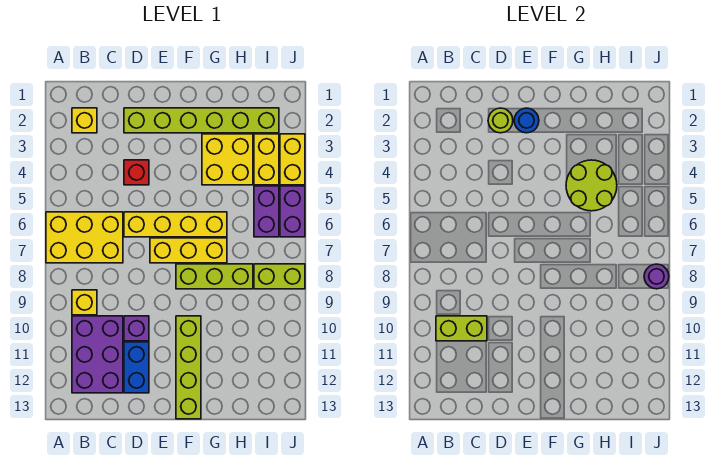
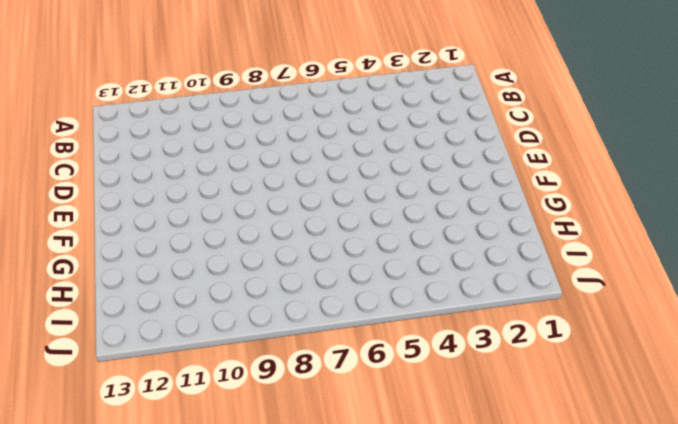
none -> yellow 2x3 brick [46,212,123,263]
none -> yellow 1x1 brick [72,108,97,133]
none -> yellow 1x1 brick [72,290,97,315]

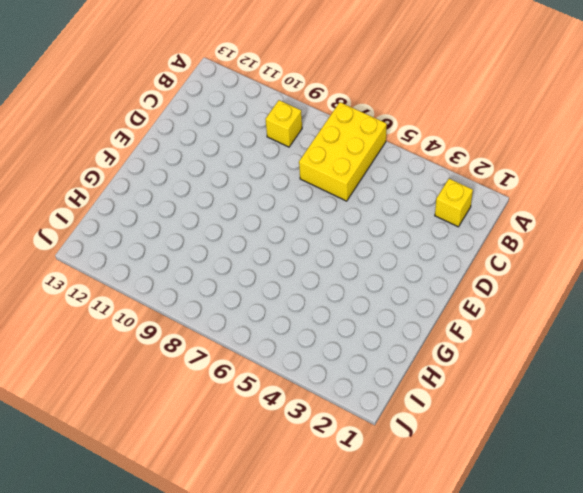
none -> purple 2x3 brick [72,316,123,393]
none -> lime 1x6 brick [124,108,279,133]
none -> red 1x1 brick [124,160,149,185]

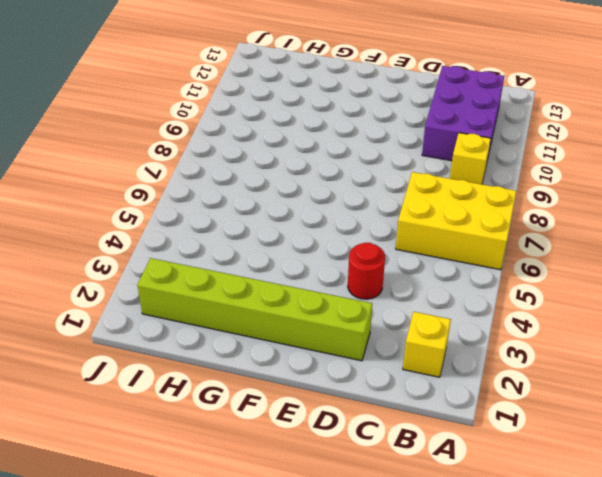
red 1x1 round brick [348,243,385,299] -> red 1x1 brick [124,160,149,185]
none -> yellow 1x4 brick [124,212,227,237]
none -> purple 1x1 brick [124,316,149,341]
none -> blue 1x2 brick [124,342,149,393]

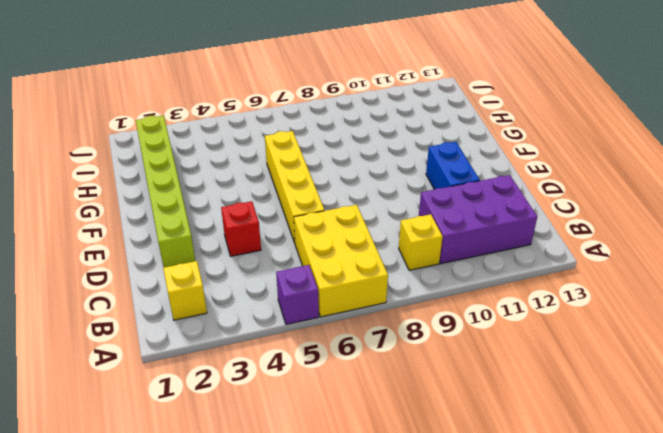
purple 1x1 brick [276,265,319,324] -> purple 1x1 brick moved to [124,316,149,341]
blue 1x2 brick [426,142,480,190] -> blue 1x2 brick turned to [124,342,149,393]
none -> yellow 1x3 brick [150,238,227,263]
none -> lime 1x3 brick [176,264,253,289]
none -> lime 1x4 brick [176,316,201,419]

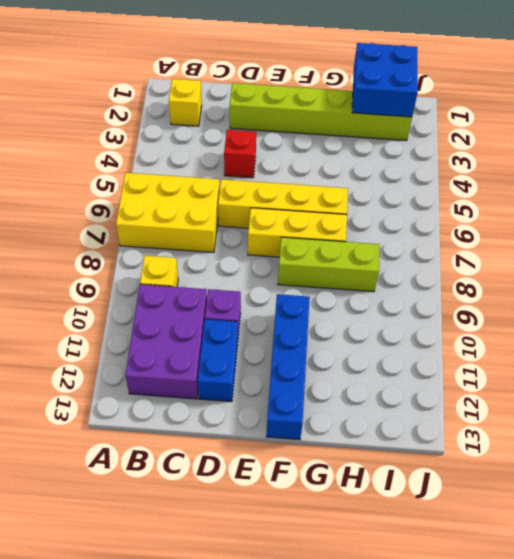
blue 1x4 brick [266,294,310,440] -> lime 1x4 brick [176,316,201,419]
blue 2x2 brick [352,43,418,117] -> none
none -> yellow 2x2 brick [202,134,253,185]
none -> yellow 1x2 brick [254,134,279,185]
none -> purple 1x2 brick [254,186,279,237]

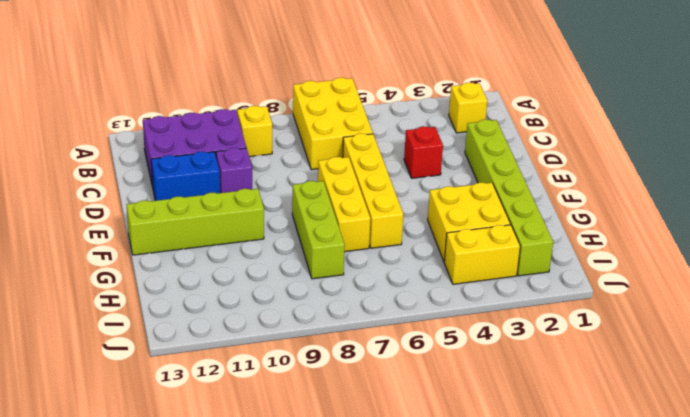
none -> purple 1x2 brick [254,186,279,237]
none -> lime 1x2 brick [254,264,305,289]
none -> yellow 1x2 brick [280,134,305,185]

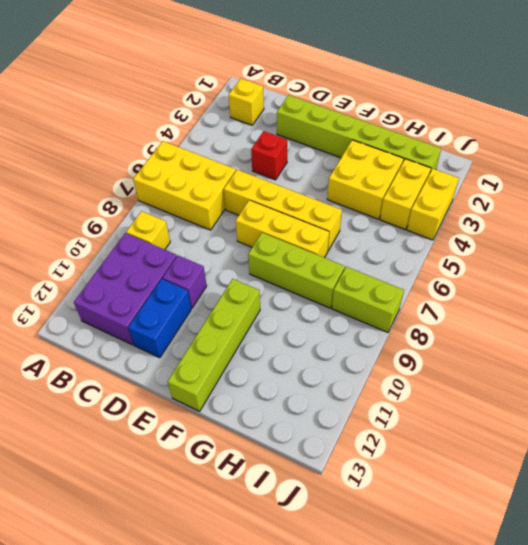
none -> purple 1x2 brick [254,186,279,237]
none -> purple 1x2 brick [280,186,305,237]
none -> lime 1x2 brick [436,316,487,341]

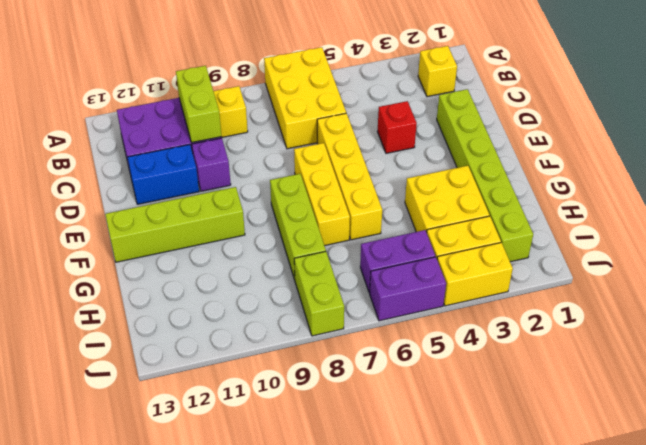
none -> lime 1x1 round brick [488,108,513,133]
none -> blue 1x1 round brick [514,108,539,133]
none -> lime 2x2 round brick [566,160,617,211]

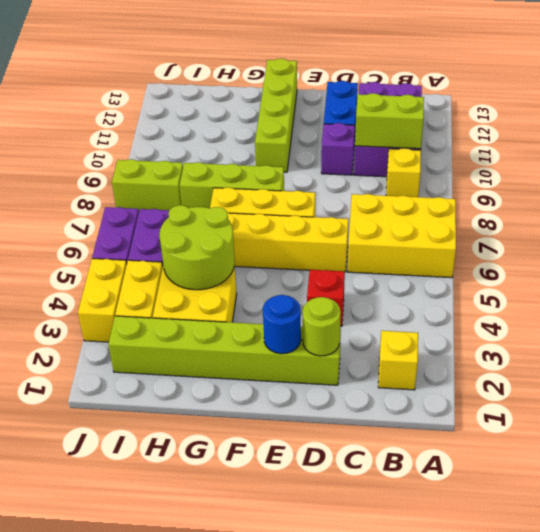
none -> purple 1x1 round brick [644,264,669,289]

